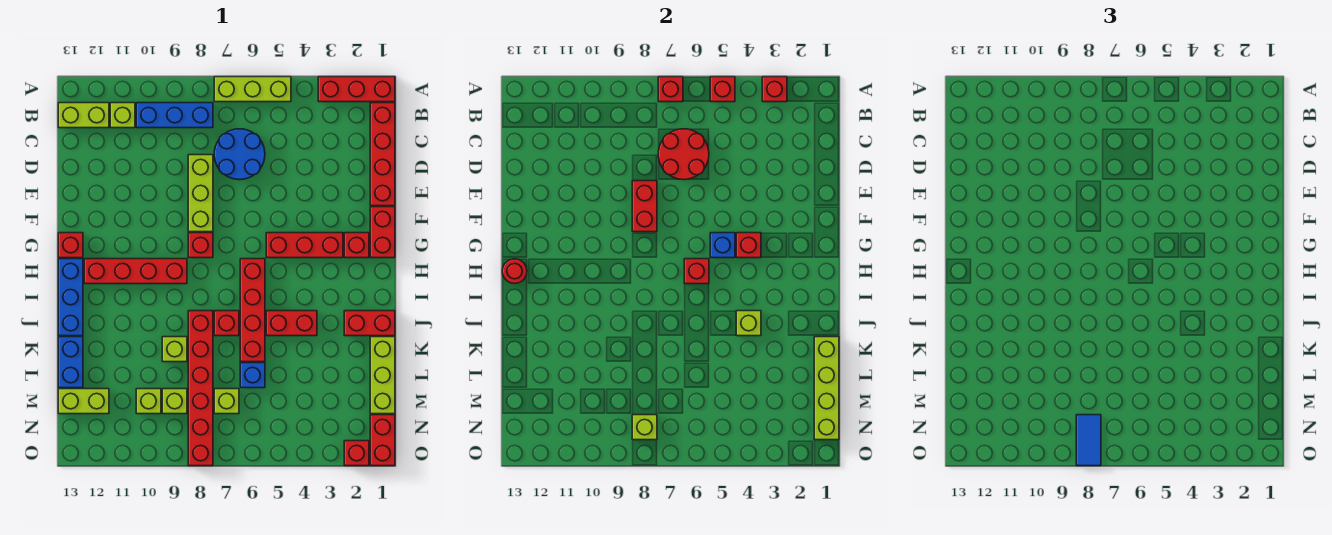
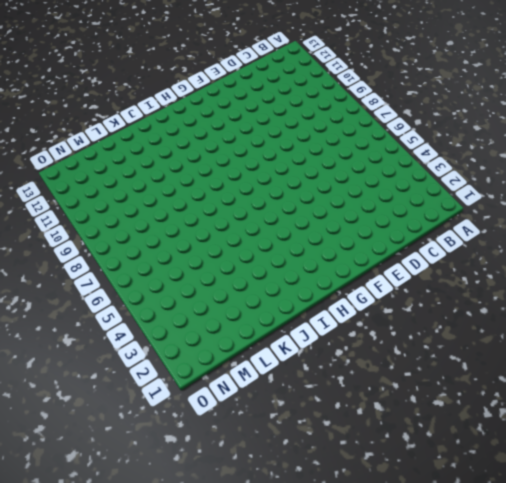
none -> red 1x3 brick [318,77,395,102]
none -> lime 1x3 brick [214,77,291,102]
none -> red 1x4 brick [370,103,395,206]
none -> blue 1x3 brick [136,103,213,128]

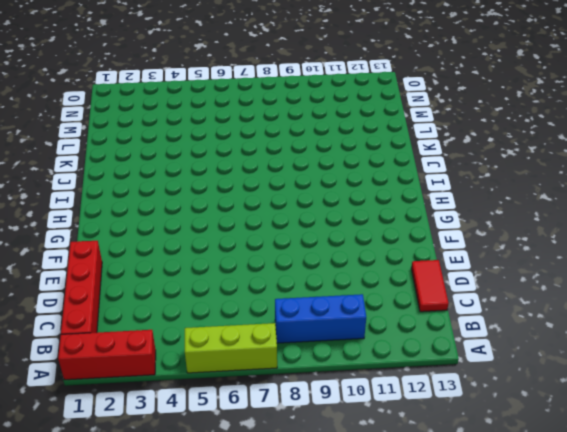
red 1x2 tile [411,260,449,312] -> none
none -> lime 1x1 brick [110,103,135,128]
none -> lime 1x2 brick [58,103,109,128]
none -> blue 2x2 round brick [214,129,265,180]
none -> lime 1x3 brick [188,155,213,232]

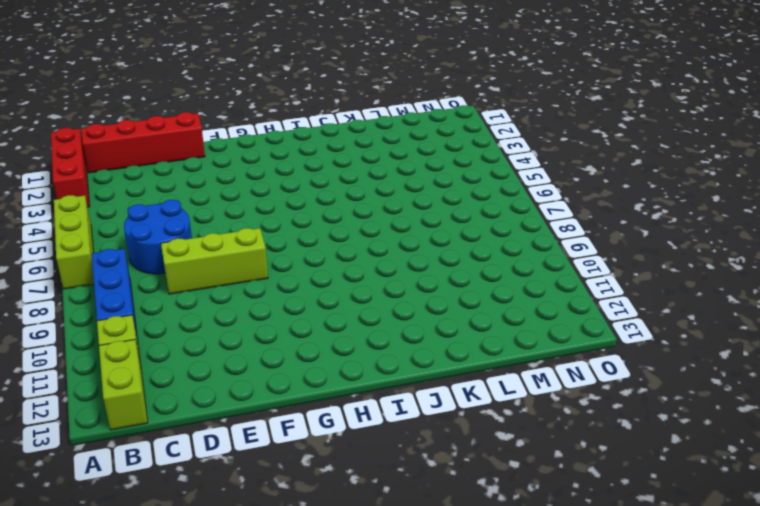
none -> red 1x2 brick [370,207,395,258]
none -> red 1x1 brick [344,233,369,258]
none -> red 1x3 brick [266,233,343,258]
none -> red 1x1 brick [188,233,213,258]

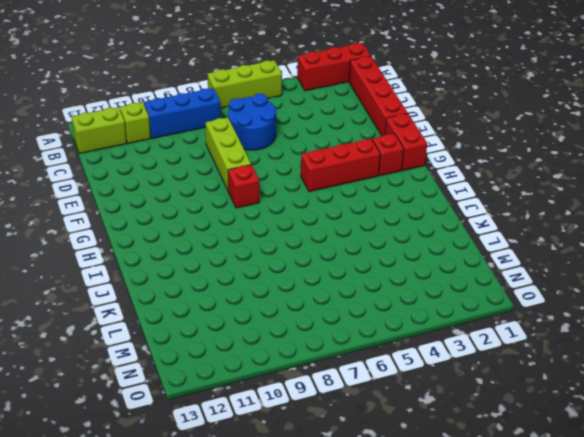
none -> red 1x1 brick [58,233,83,258]
none -> red 1x4 brick [240,259,265,362]
none -> red 1x4 brick [84,259,187,284]
none -> blue 1x3 brick [58,259,83,336]

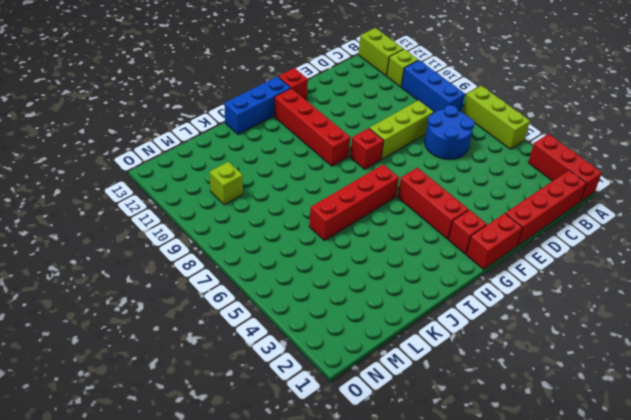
none -> red 1x2 brick [344,311,395,336]
none -> red 1x2 brick [266,311,317,336]
none -> red 1x1 brick [214,311,239,336]
none -> red 1x6 brick [188,311,213,466]

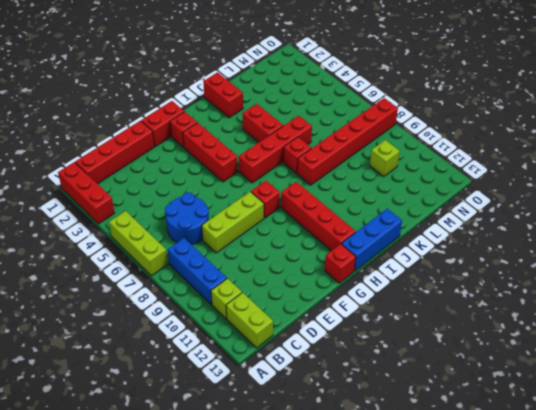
none -> lime 1x3 brick [370,337,395,414]
none -> lime 1x1 brick [162,337,187,362]
none -> blue 1x2 brick [58,337,83,388]
none -> blue 1x1 brick [240,363,265,388]

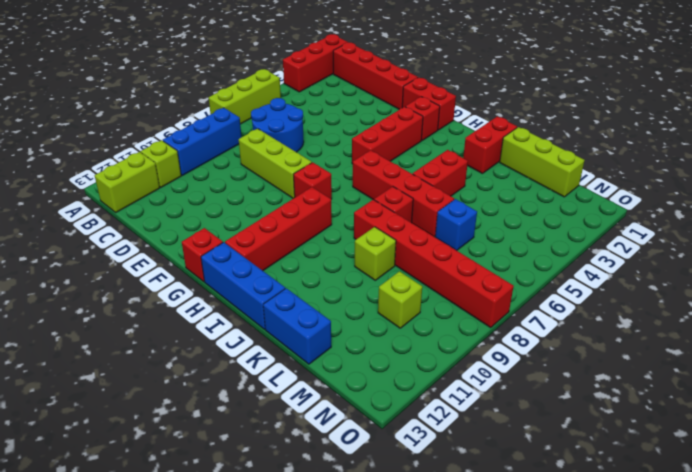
none -> lime 1x1 brick [214,389,239,414]
none -> lime 1x1 brick [162,389,187,414]
none -> lime 1x2 brick [58,389,109,414]
none -> red 1x2 brick [370,415,395,466]

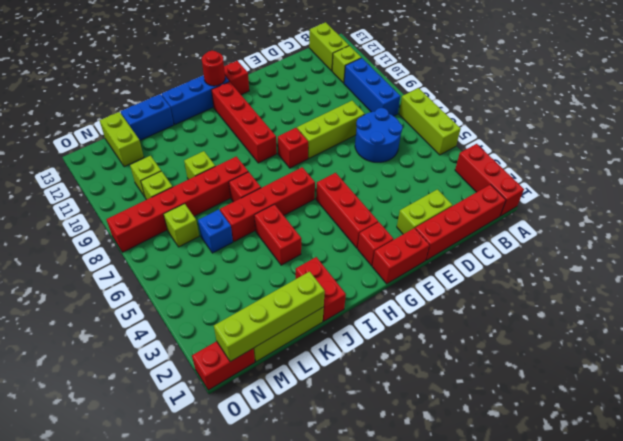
lime 1x2 brick [397,189,452,234] -> none
none -> red 1x1 brick [344,441,369,466]
none -> red 1x1 brick [762,77,787,102]
none -> red 1x1 brick [710,77,735,102]
none -> red 1x1 brick [658,77,683,102]

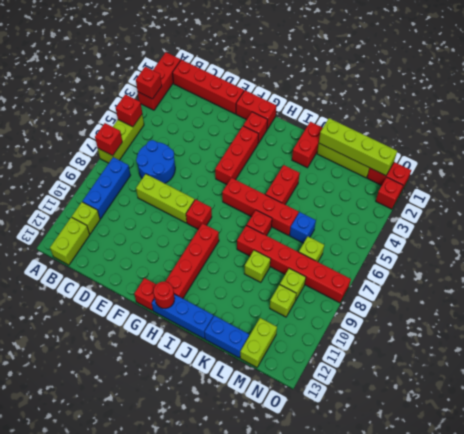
none -> red 2x2 round brick [658,129,709,180]
none -> red 1x2 brick [632,181,657,232]
none -> red 1x1 brick [736,233,761,258]
none -> blue 1x1 brick [710,233,735,258]

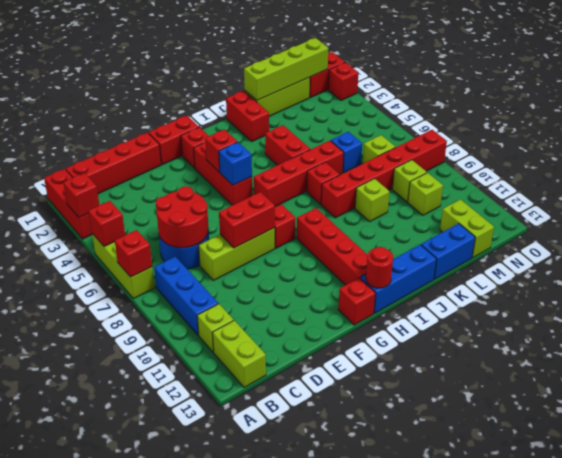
none -> red 1x1 brick [684,259,709,284]
none -> lime 1x1 brick [736,311,761,336]
none -> lime 1x1 brick [632,415,657,440]
none -> blue 1x2 tile [1076,415,1101,466]

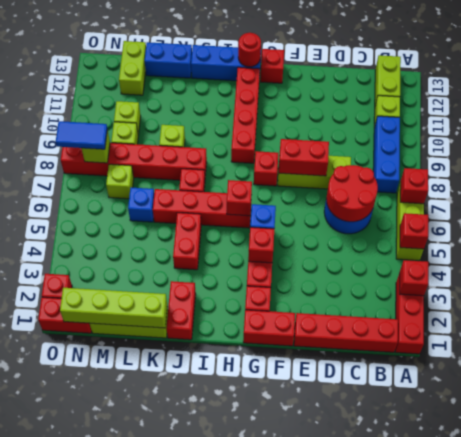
none -> lime 1x1 brick [736,311,761,336]

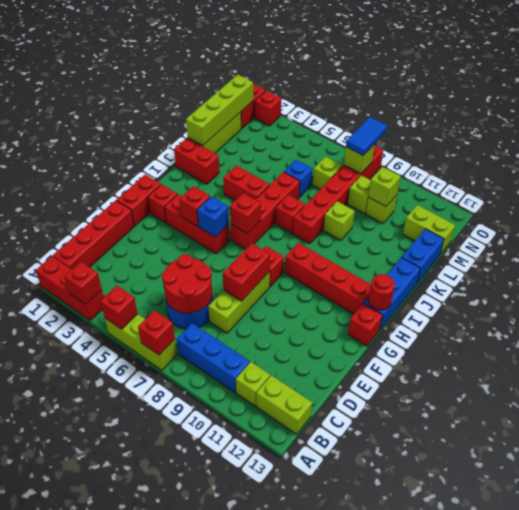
lime 1x1 brick [368,167,401,206] -> lime 1x1 brick moved to [736,311,761,336]

